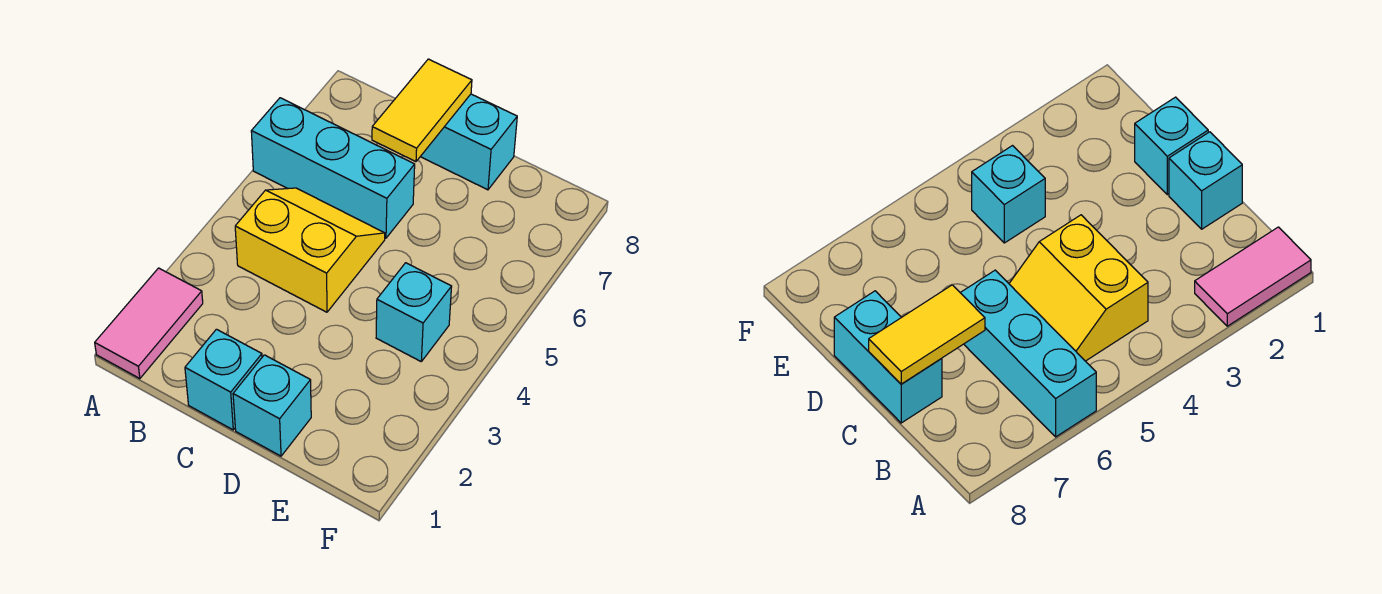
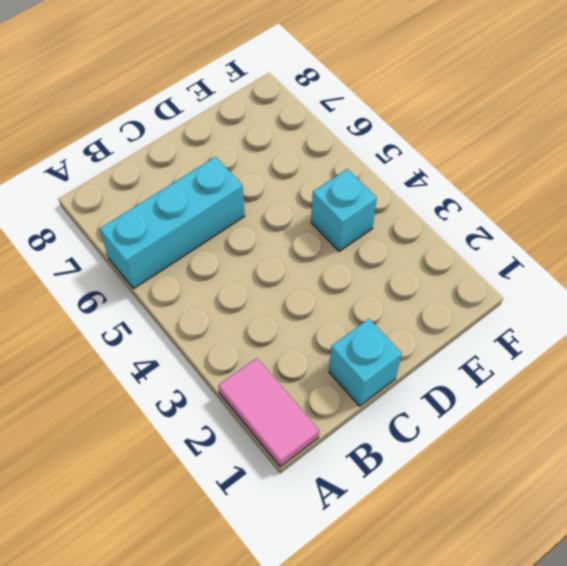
none -> yellow 2x2 slope [235,188,385,312]
none -> cyan 1x2 brick [420,94,517,190]

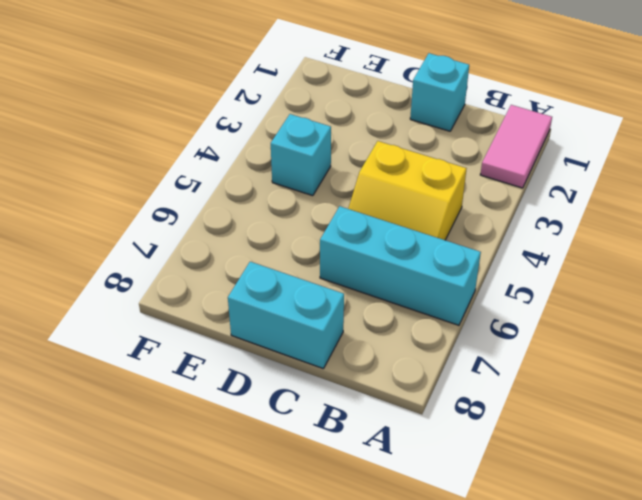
none -> cyan 1x1 brick [233,355,311,456]
none -> yellow 1x2 tile [372,59,472,162]

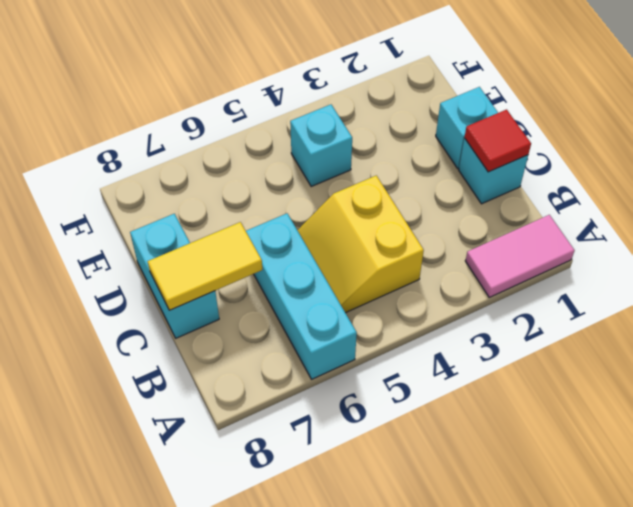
red 1x1 tile [465,110,531,172] -> none

